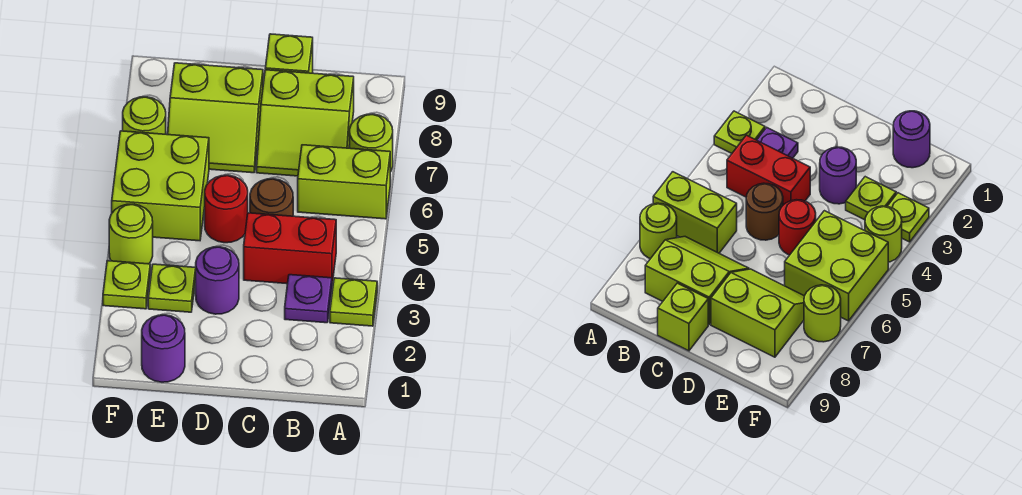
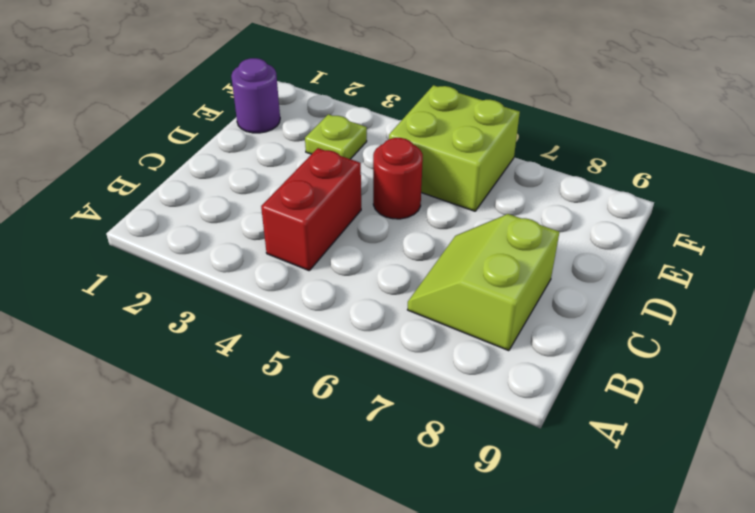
none -> lime 1x1 plate [330,278,377,326]
none -> lime 1x2 brick [298,145,390,219]
none -> lime 1x1 round brick [350,114,393,172]

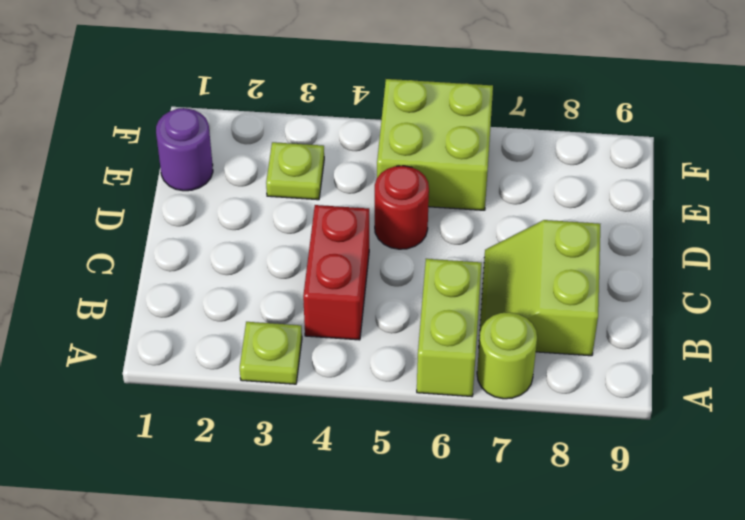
none -> purple 1x1 plate [285,275,332,323]
none -> brown 1x1 round brick [250,179,293,216]
none -> lime 1x1 brick [265,34,313,73]

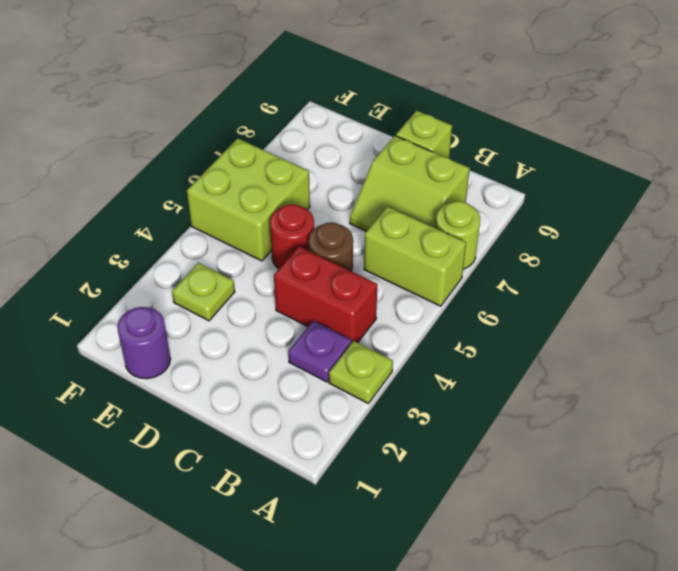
none -> purple 1x1 round brick [196,247,239,314]
none -> lime 2x2 slope [168,63,263,173]
none -> lime 1x1 plate [103,261,150,309]

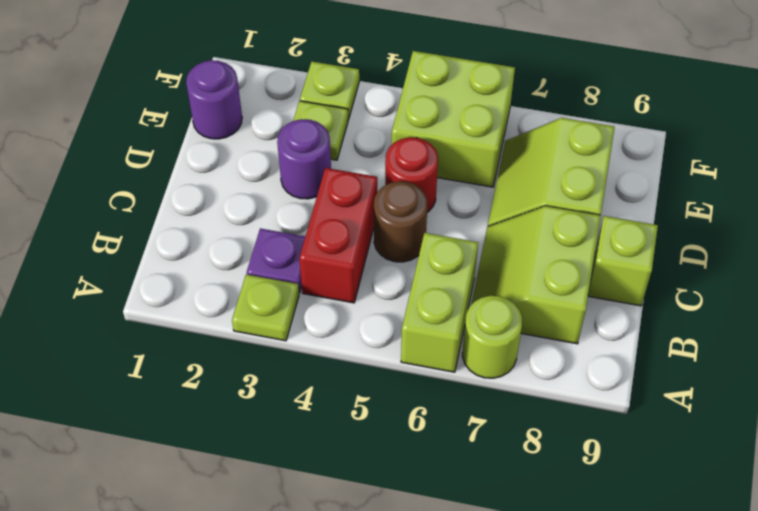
none -> lime 1x1 round brick [109,204,153,264]
none -> lime 1x1 round brick [123,97,166,134]

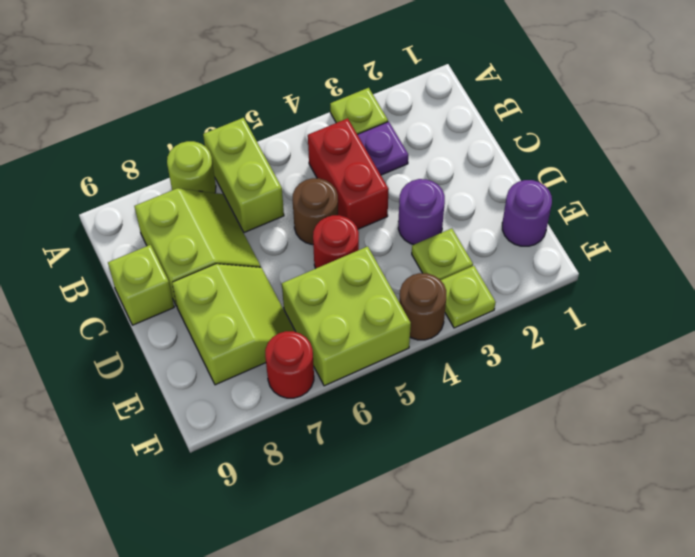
brown 1x1 round brick [399,273,446,340] -> lime 1x1 round brick [109,204,153,264]
red 1x1 round brick [265,331,314,398] -> lime 1x1 round brick [123,97,166,134]

